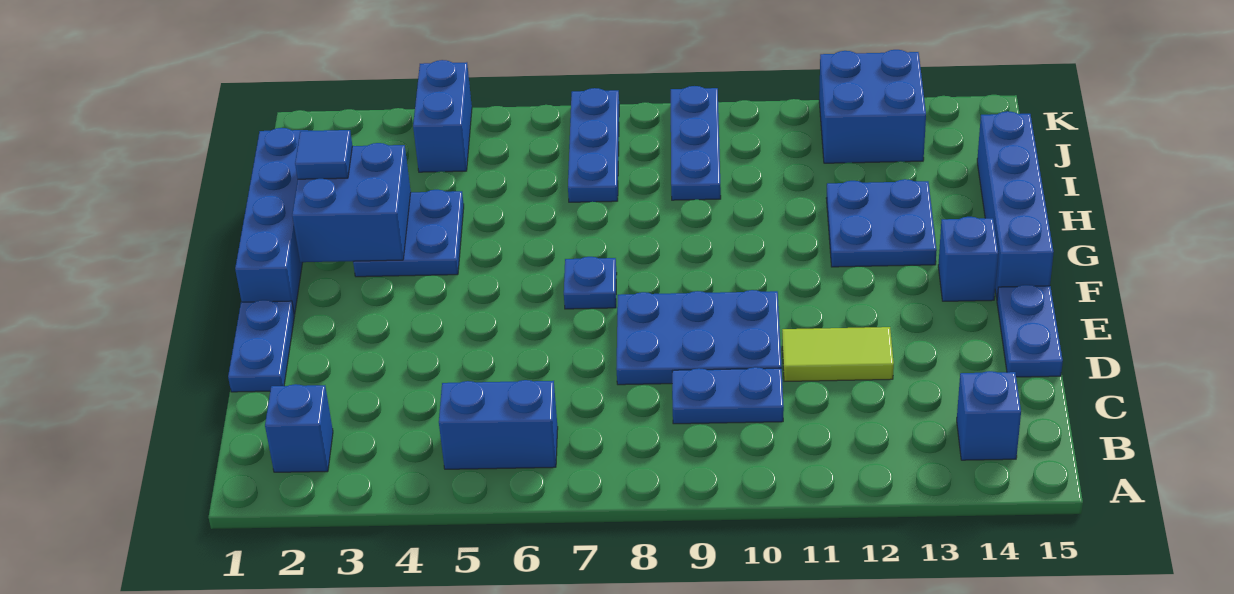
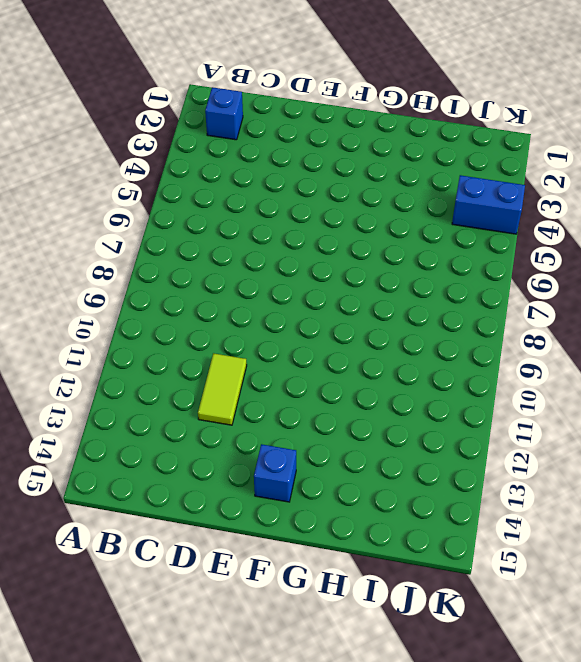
none -> blue 1x2 brick [439,380,558,469]
none -> blue 1x1 brick [957,371,1021,460]
none -> blue 1x2 plate [672,367,784,424]

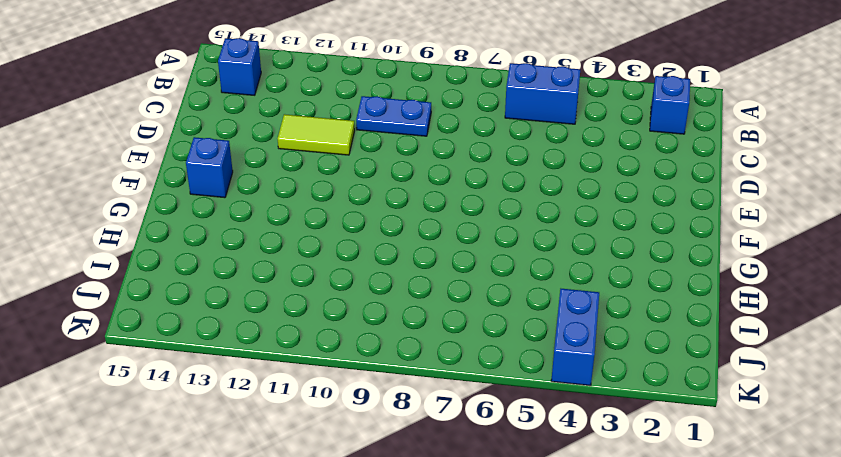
none -> blue 1x2 plate [228,300,295,392]
none -> blue 2x3 plate [616,290,782,385]
none -> blue 1x2 plate [997,285,1063,377]

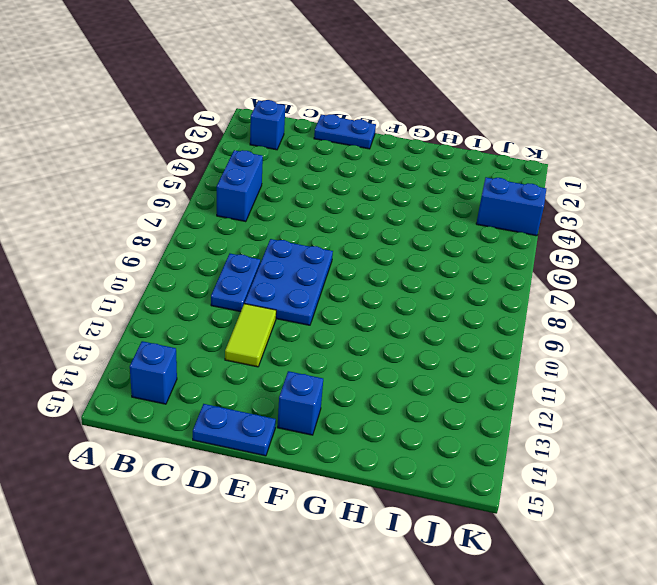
none -> blue 1x4 brick [235,128,308,314]
none -> blue 1x1 plate [564,257,617,309]
none -> blue 1x4 brick [977,111,1054,298]

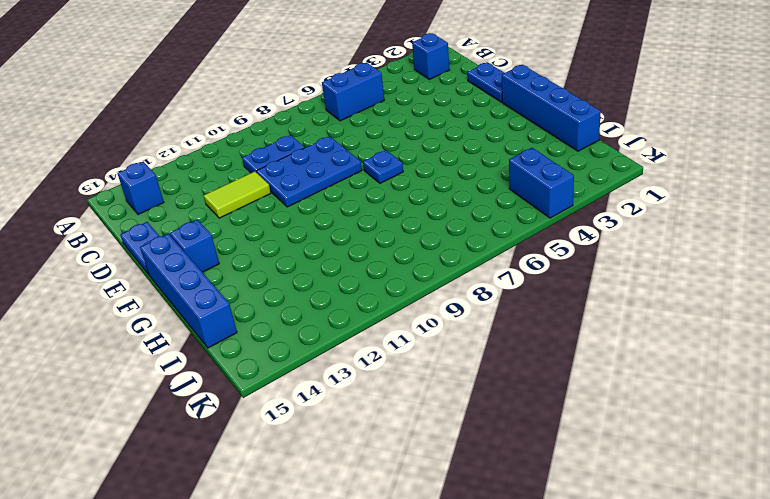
none -> blue 2x2 plate [353,190,464,277]
none -> blue 2x2 plate [826,179,937,267]
none -> blue 1x3 plate [568,88,619,202]

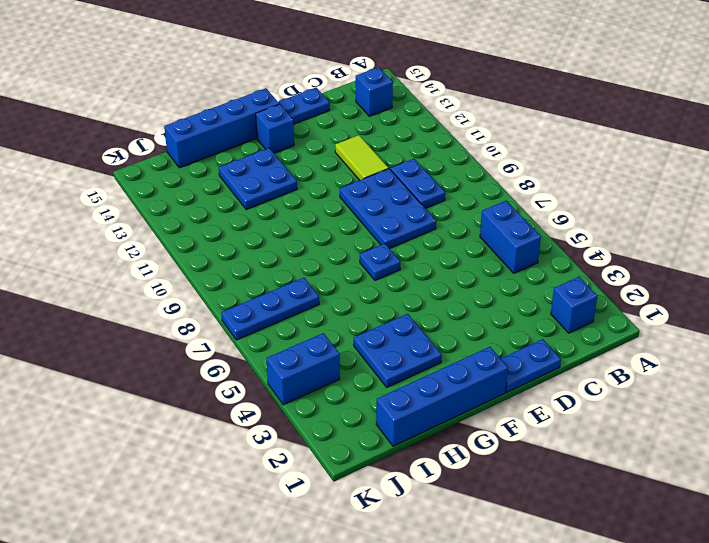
none -> blue 1x3 plate [671,86,721,200]
none -> blue 2x2 brick [819,50,926,163]
none -> blue 2x2 brick [292,143,411,262]

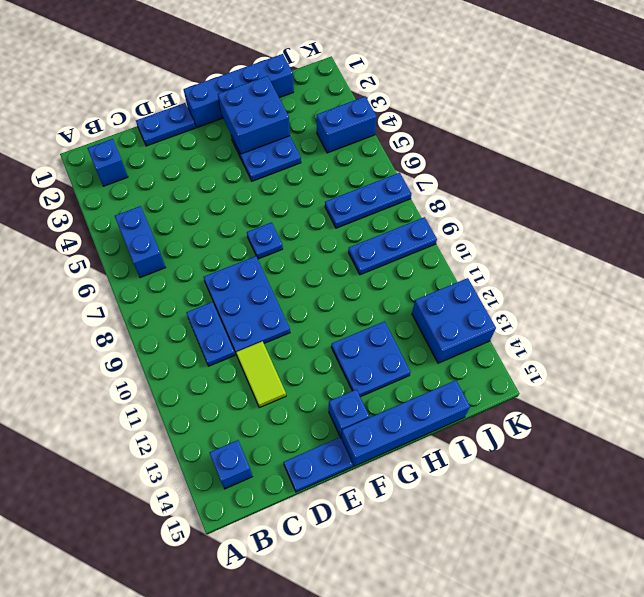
none -> blue 1x1 tile [295,130,352,179]

